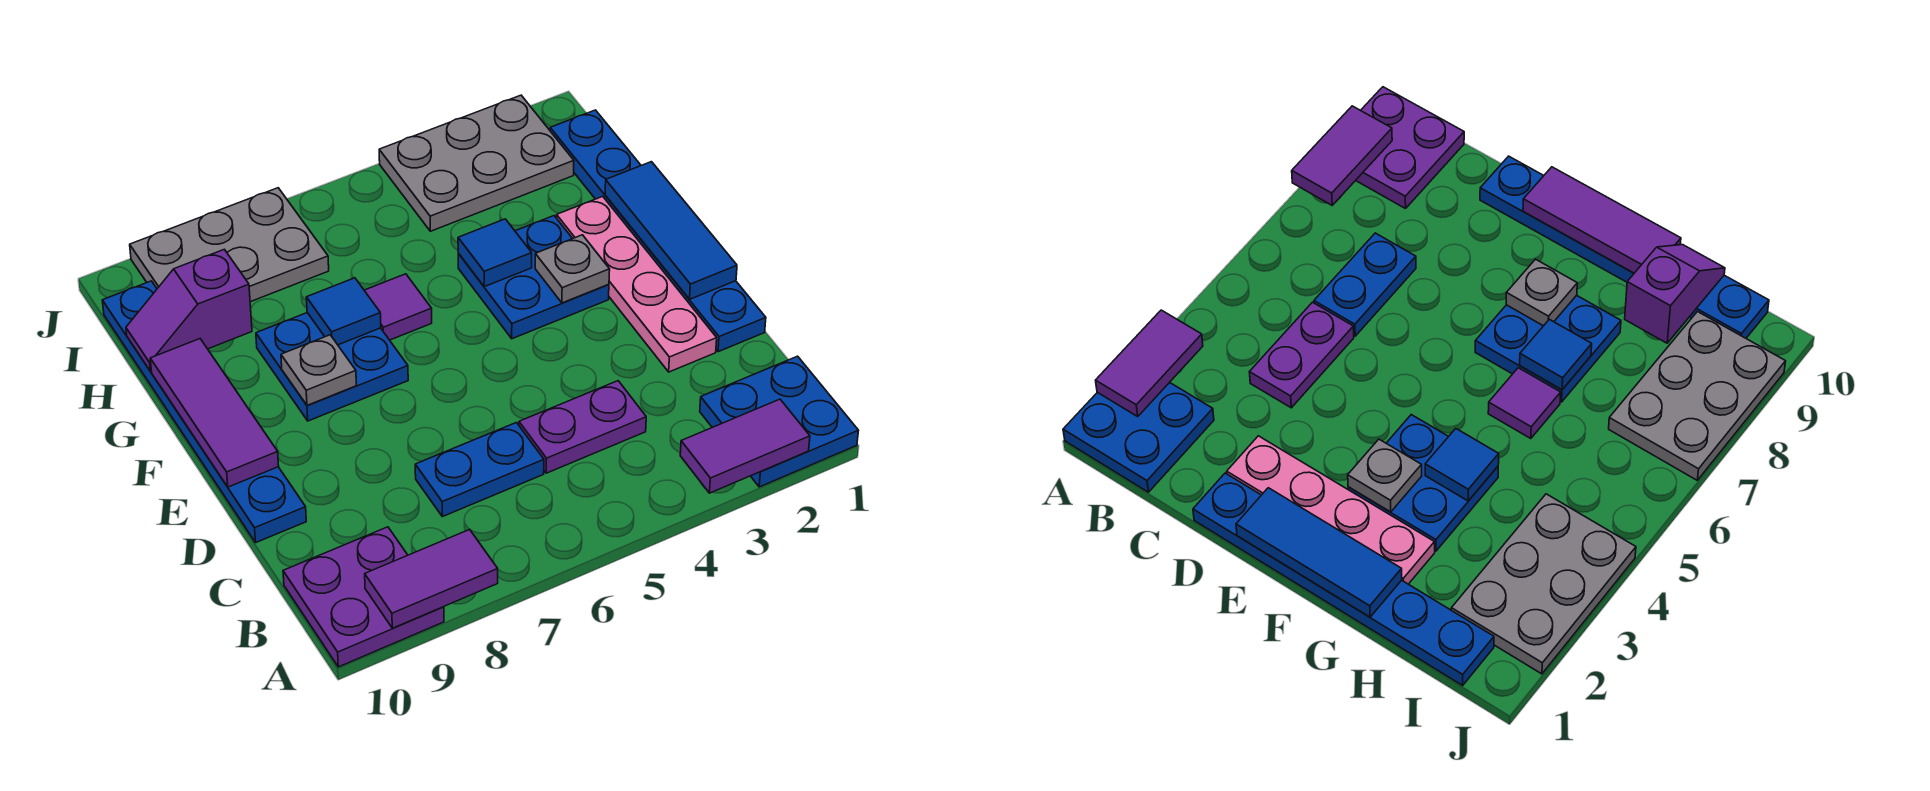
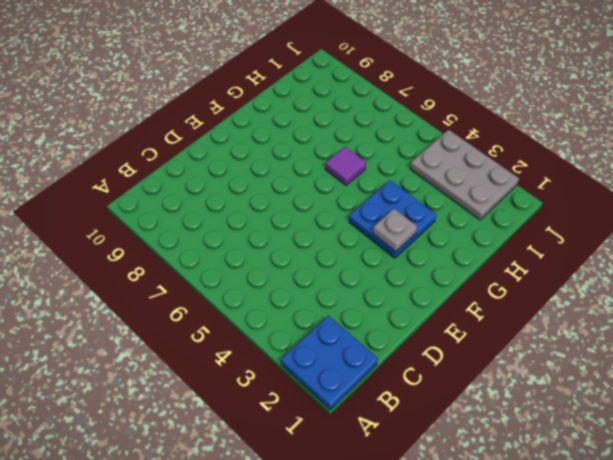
none -> purple 2x2 plate [283,527,444,667]
none -> purple 1x2 plate [519,381,646,473]
none -> blue 1x2 plate [415,423,544,517]

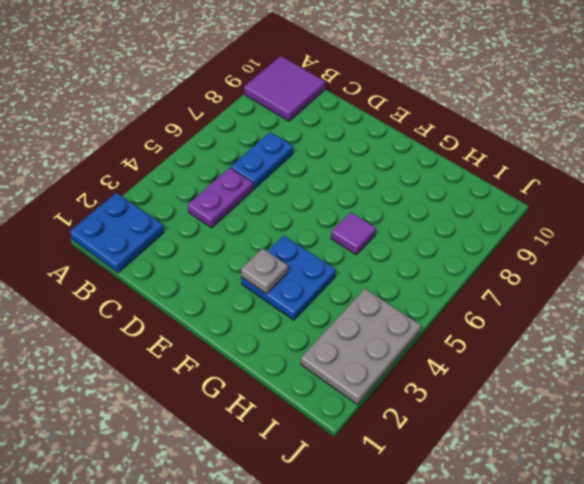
purple 2x2 tile [244,56,325,121] -> purple 2x2 plate [283,527,444,667]
none -> blue 1x6 plate [550,110,766,352]
none -> pink 1x4 plate [557,196,717,372]
none -> blue 1x6 plate [102,281,306,542]

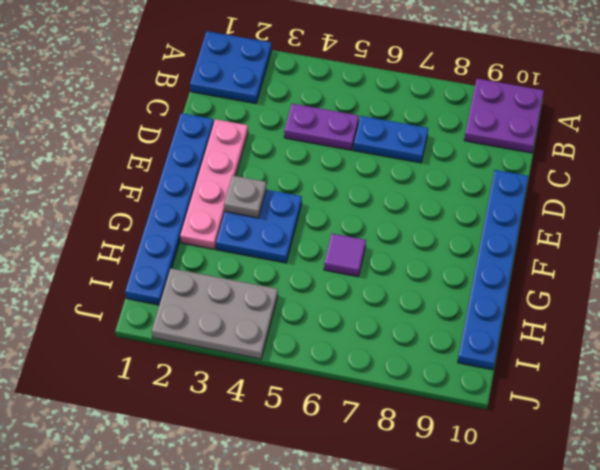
none -> blue 2x2 plate [256,313,408,421]
none -> grey 2x3 plate [130,188,329,302]
none -> purple 1x2 tile [680,399,810,493]

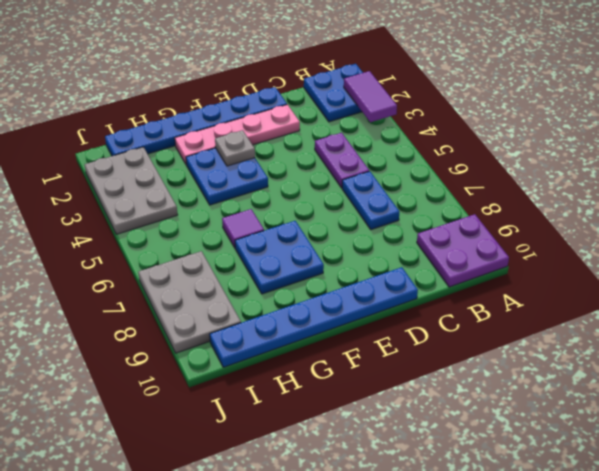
none -> purple 1x2 tile [365,529,498,628]
none -> blue 1x3 tile [605,162,737,299]
none -> purple 1x3 tile [150,339,279,487]

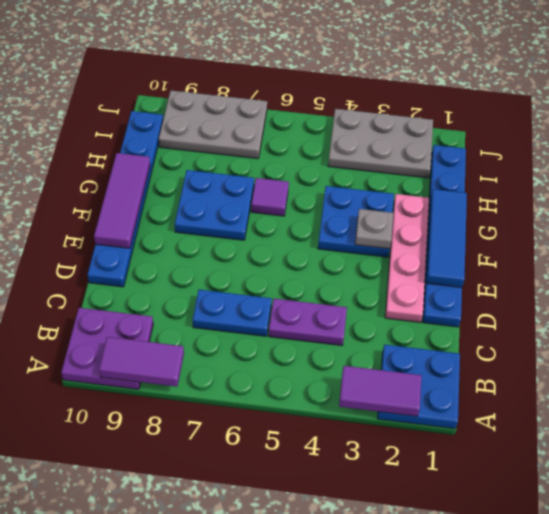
none -> grey 1x1 plate [281,335,356,405]
none -> blue 1x1 tile [458,219,532,287]
none -> blue 1x1 tile [306,278,381,345]

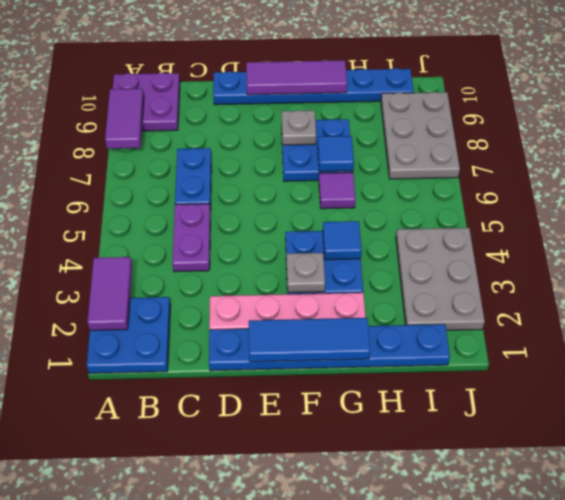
none -> purple 1x2 slope [126,249,252,371]

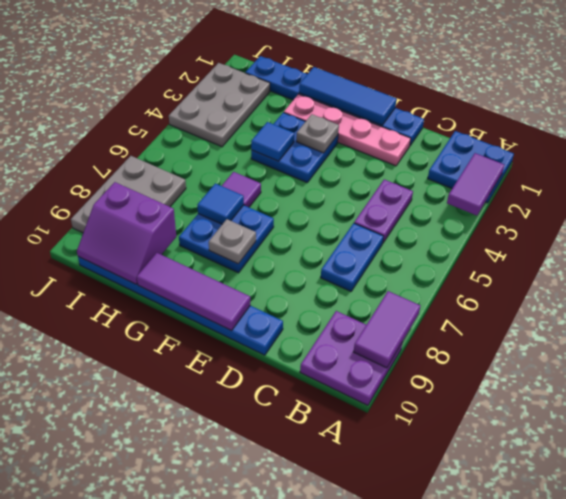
purple 2x2 slope [77,182,176,284] -> purple 1x2 slope [126,249,252,371]

